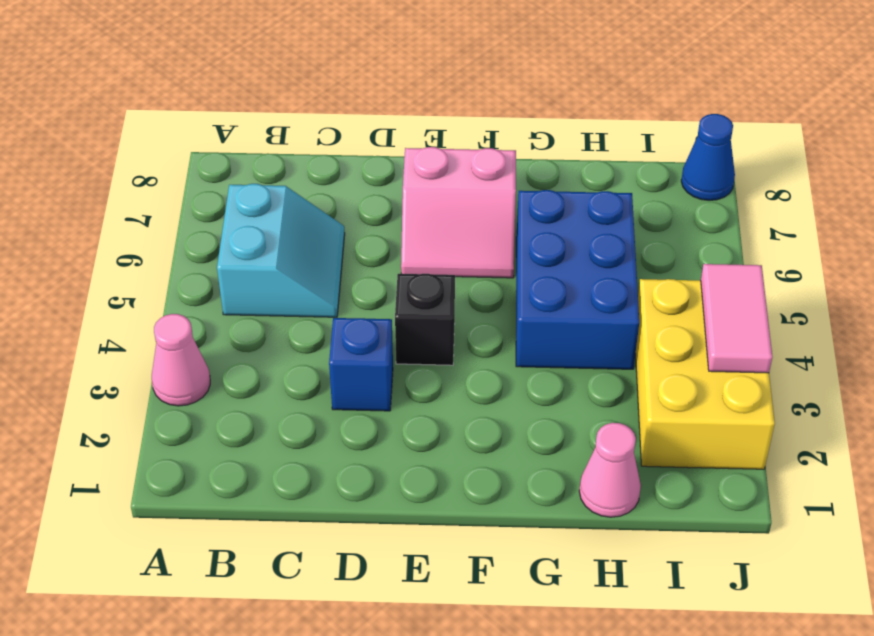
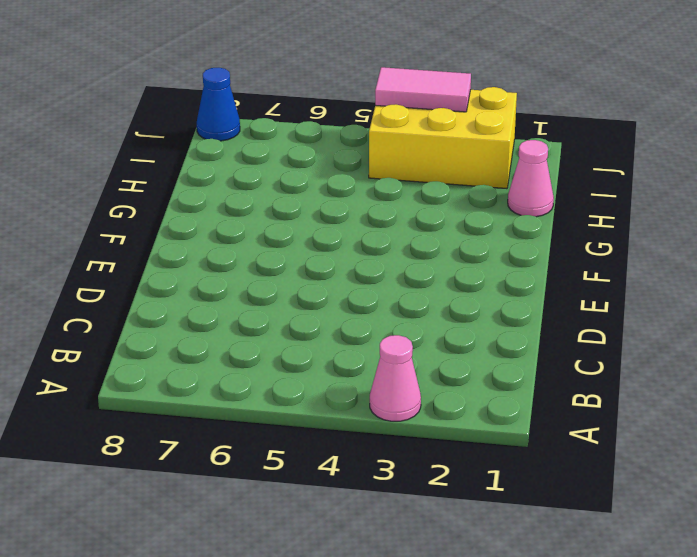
none -> cyan 2x2 slope [217,184,345,317]
none -> blue 1x1 brick [329,318,393,411]

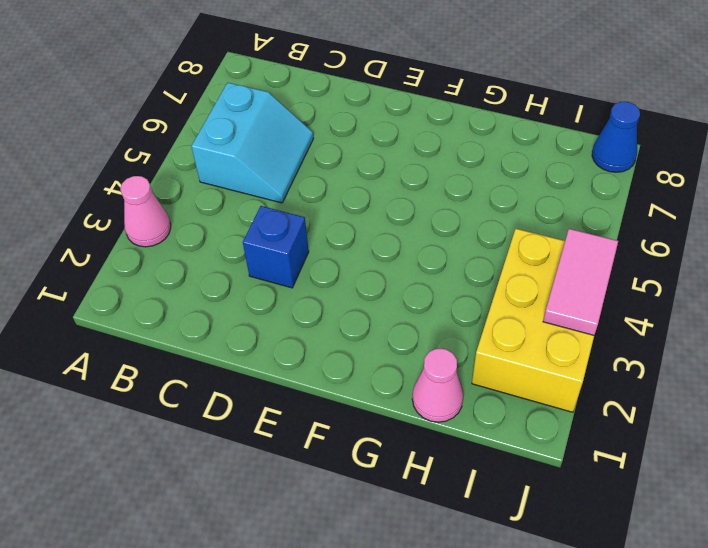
none -> black 1x1 brick [395,274,455,365]
none -> pink 2x2 slope [401,147,516,278]

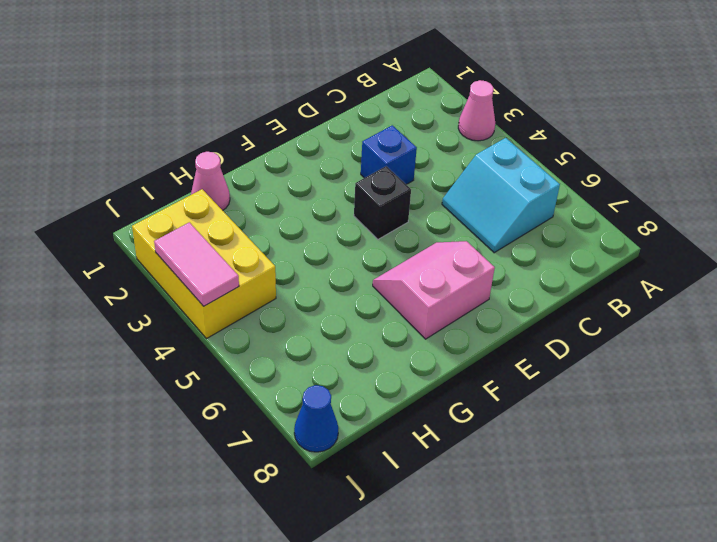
none -> blue 2x3 brick [516,190,639,369]

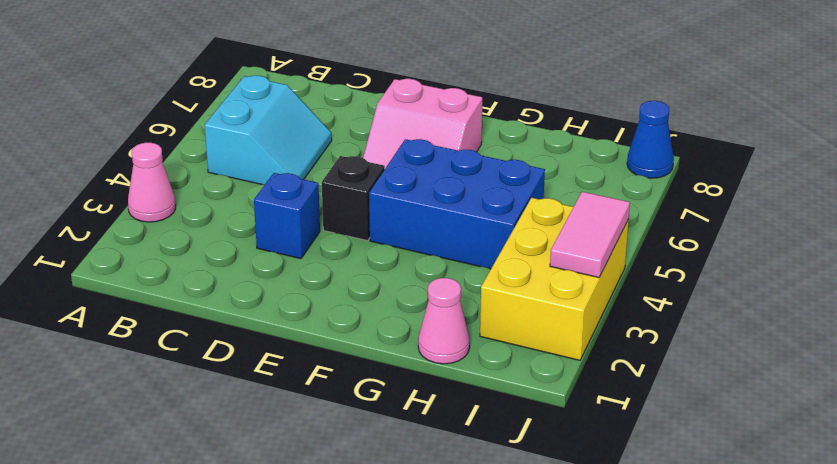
blue 2x3 brick [369,139,545,269] -> blue 2x3 brick turned to [516,190,639,369]

